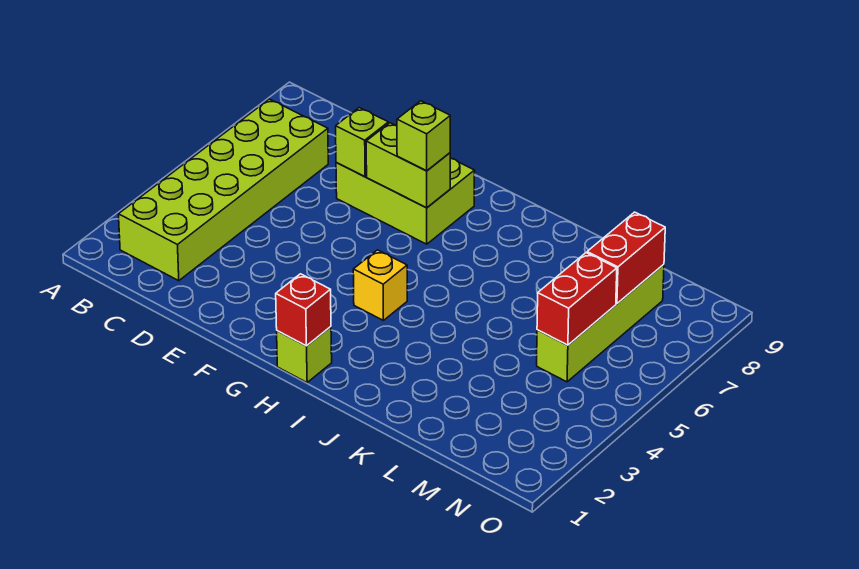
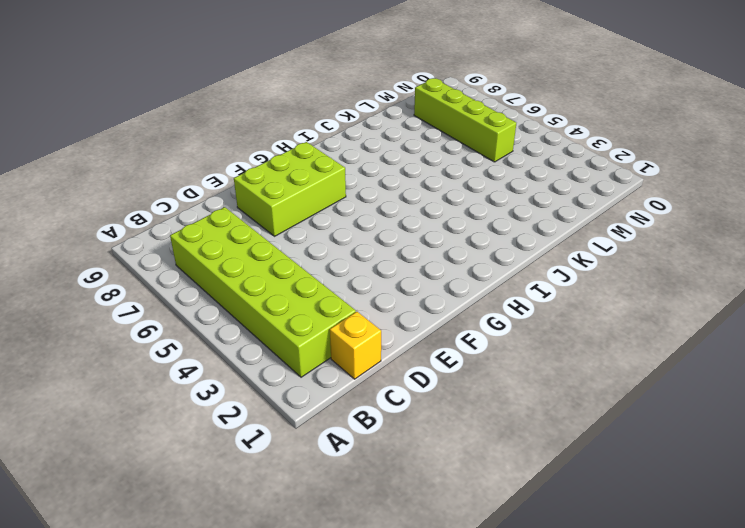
yellow 1x1 brick [330,312,381,379] -> yellow 1x1 brick moved to [353,250,407,320]
none -> lime 1x1 brick [277,327,332,382]
none -> lime 1x1 brick [336,108,388,177]

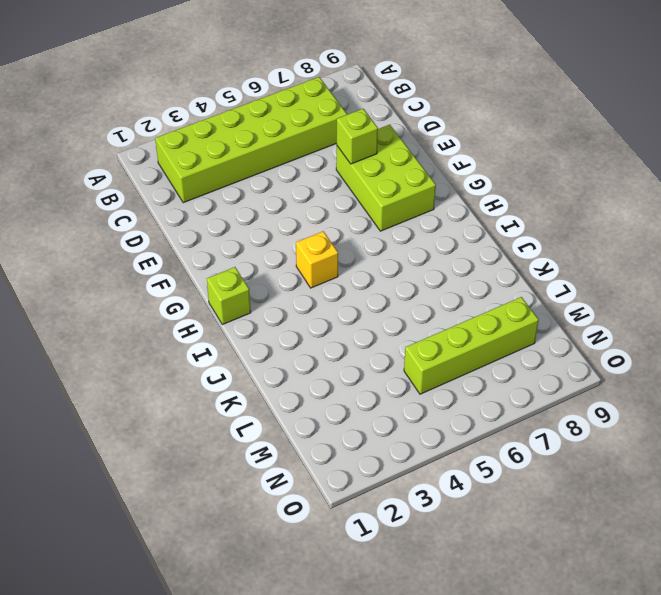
none -> lime 1x2 brick [366,123,450,208]
none -> red 1x1 brick [276,274,331,346]

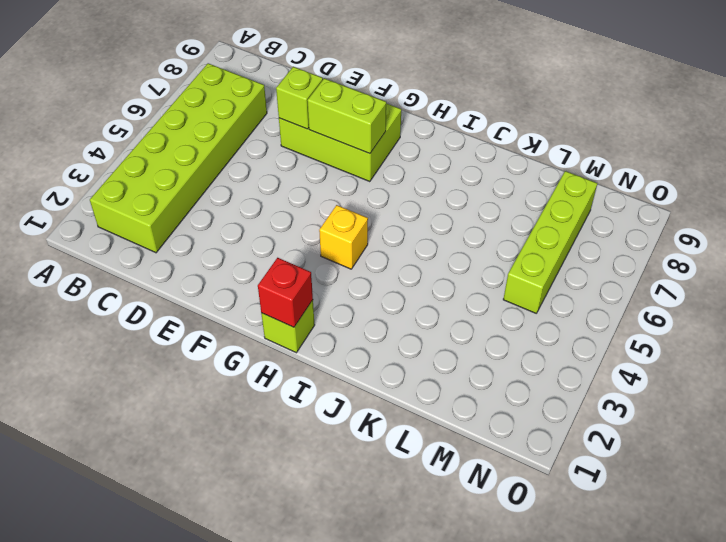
none -> red 1x2 brick [537,253,617,345]
none -> red 1x2 brick [587,212,665,303]

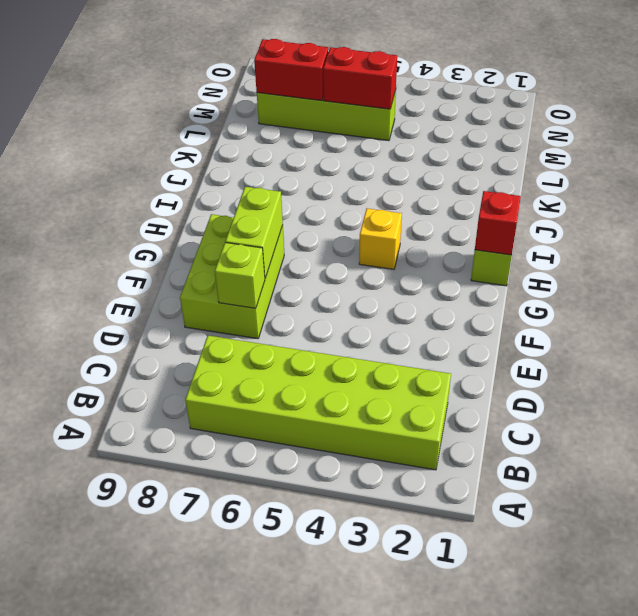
none -> lime 1x1 brick [397,101,450,171]

